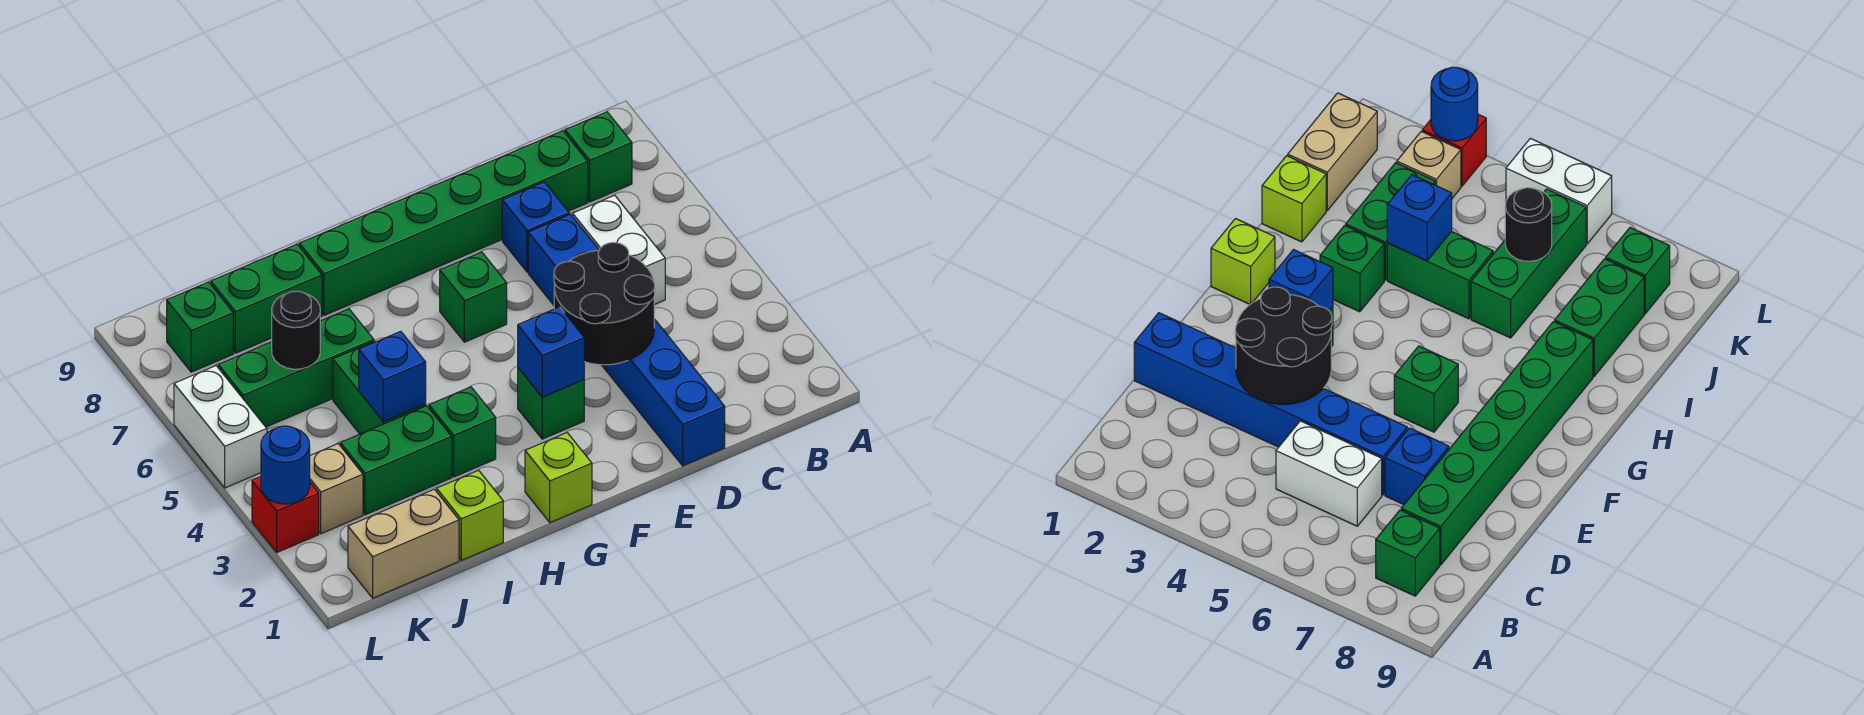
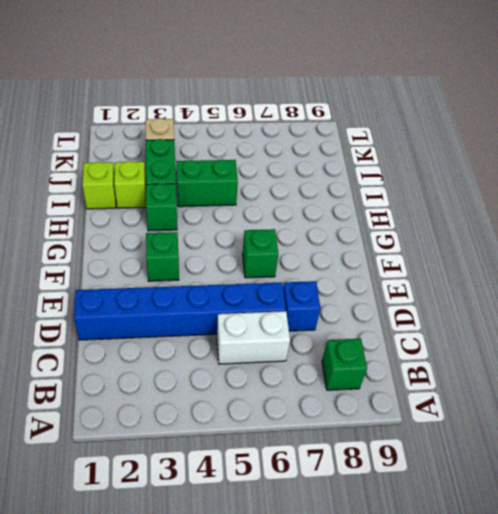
lime 1x1 brick [114,161,146,208] -> lime 1x1 brick moved to [525,433,592,523]
none -> green 1x6 brick [299,131,588,315]
none -> green 1x3 brick [218,309,374,427]
none -> green 1x2 brick [211,244,322,353]

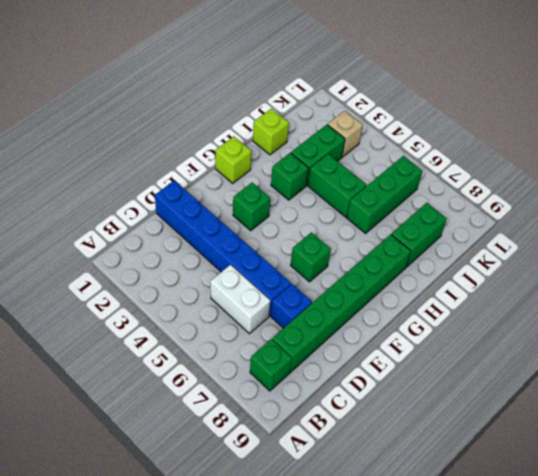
none -> tan 1x2 brick [348,489,459,598]
none -> green 1x1 brick [167,282,233,372]
none -> red 1x1 brick [252,477,319,552]

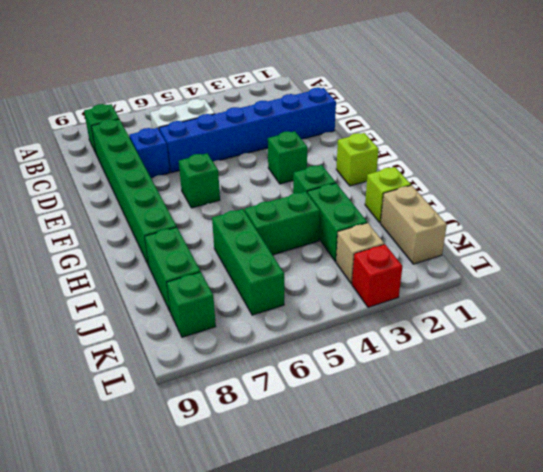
none -> white 1x2 brick [174,366,267,488]
none -> black 2x2 round brick [554,242,655,365]
none -> blue 1x1 brick [518,307,584,397]

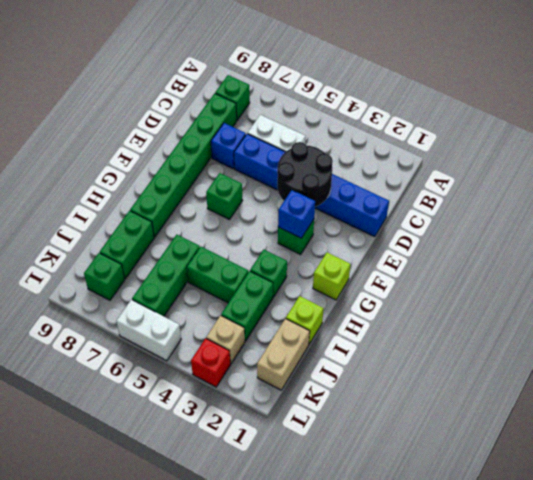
none -> blue 1x1 brick [359,331,426,421]
none -> black 1x1 round brick [272,291,320,369]
none -> blue 1x1 round brick [261,426,310,504]

